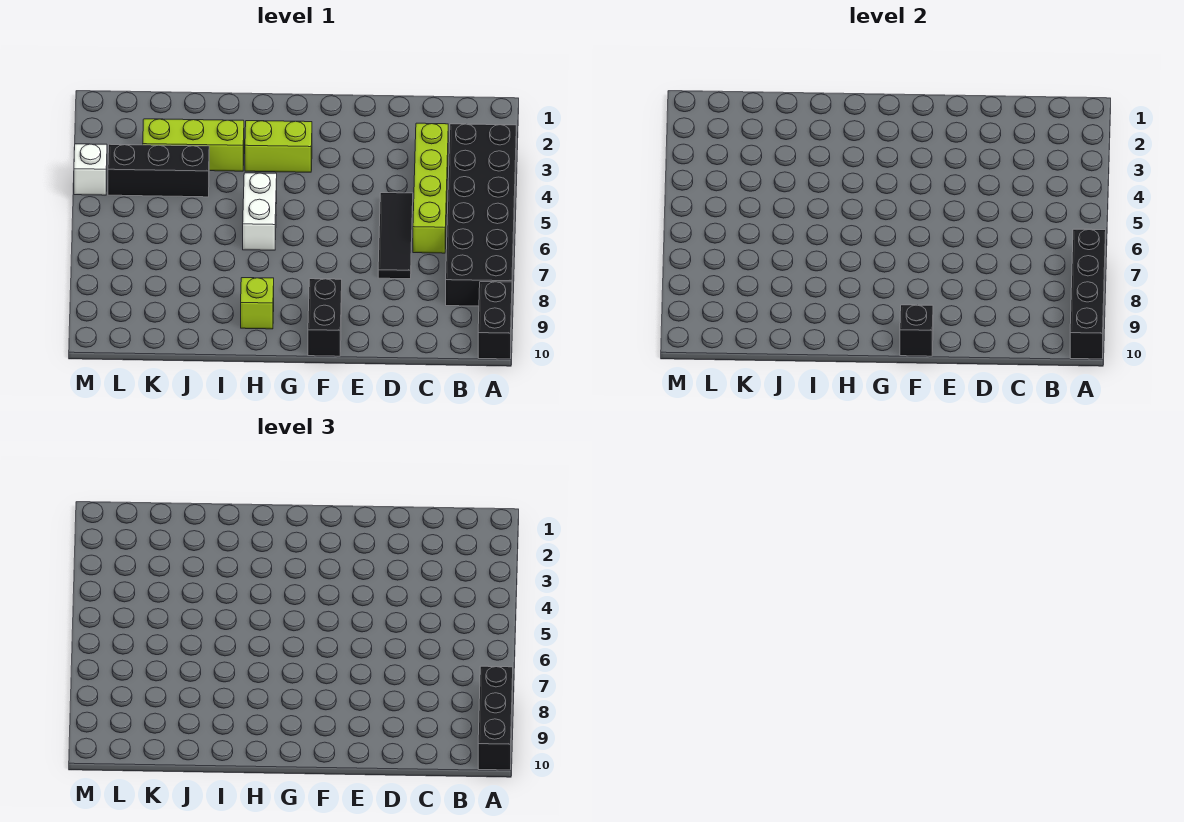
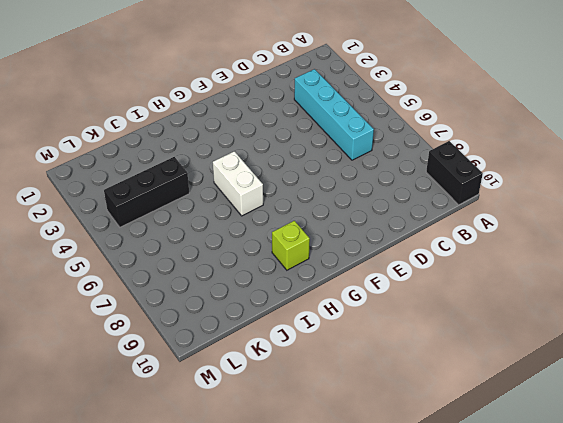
cyan 1x4 brick [294,69,374,160] -> lime 1x4 brick [413,123,448,253]
none -> black 2x6 brick [446,124,516,306]
none -> black 1x3 tile [378,193,413,279]
none -> black 1x2 brick [308,279,342,356]

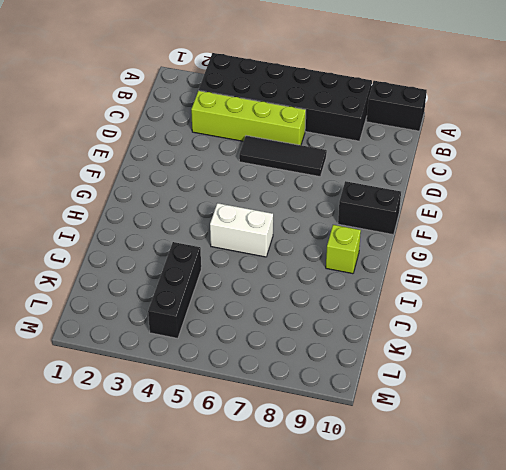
none -> lime 1x2 brick [245,121,312,172]
none -> lime 1x3 brick [143,119,244,171]
none -> white 1x1 brick [74,144,107,195]

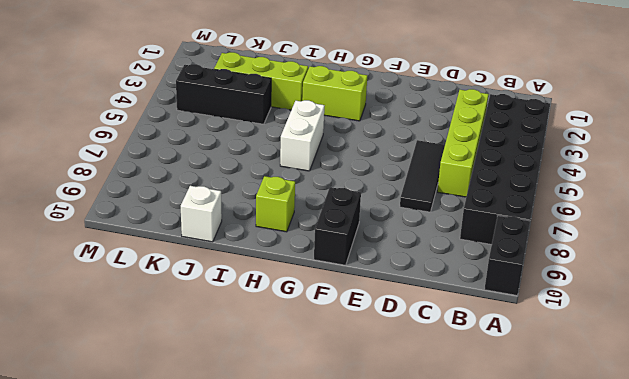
white 1x1 brick [181,186,222,242] -> white 1x1 brick moved to [74,144,107,195]
none -> black 1x4 brick [1070,229,1106,359]
none -> black 1x1 brick [900,305,933,356]
none -> black 1x3 brick [478,666,513,770]

